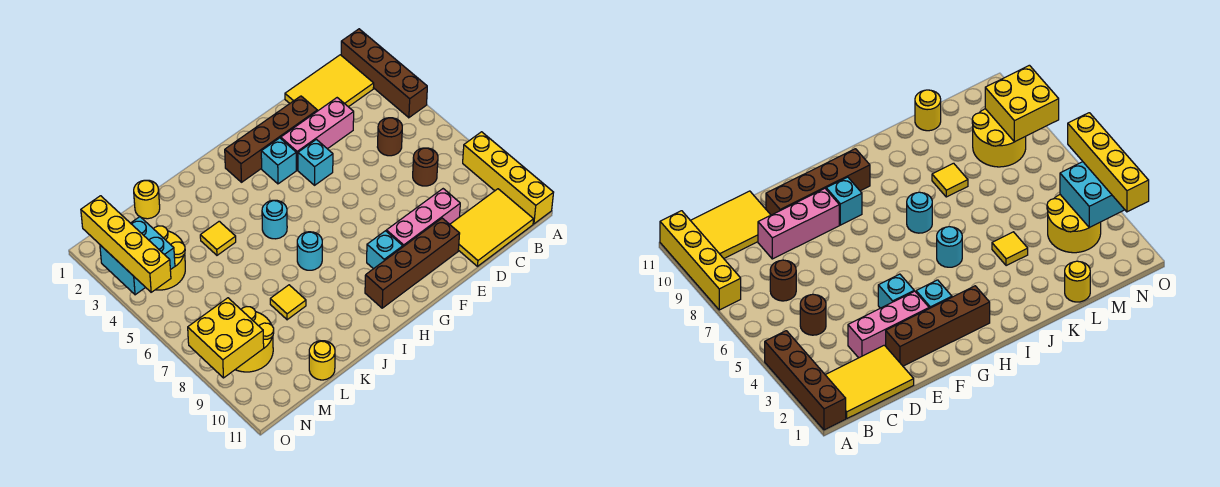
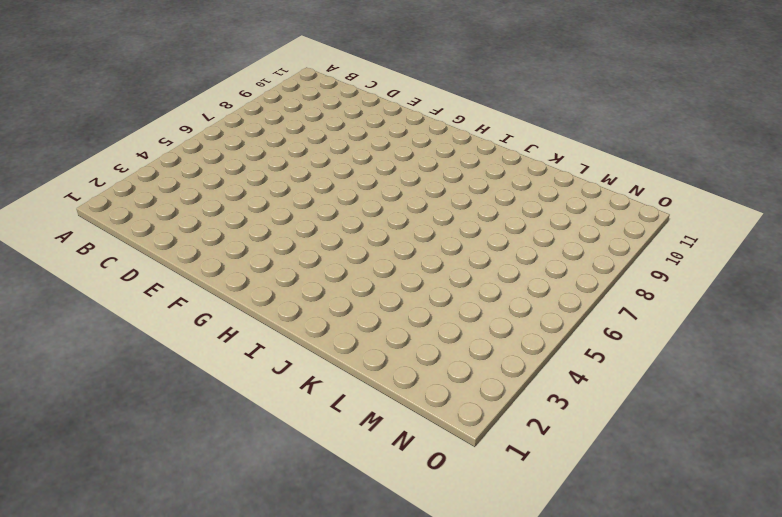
none -> brown 1x4 brick [341,29,427,118]
none -> yellow 1x4 brick [463,132,554,224]
none -> yellow 2x3 tile [285,55,374,111]

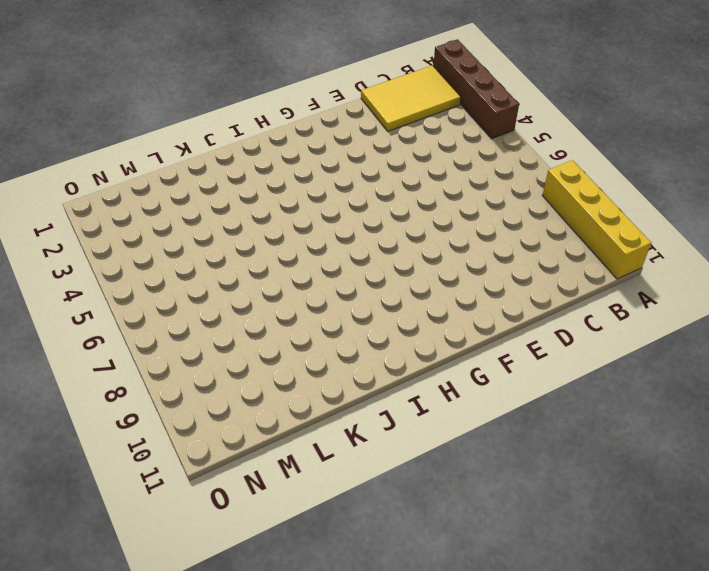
none -> yellow 2x3 tile [450,189,534,266]
none -> brown 1x1 round brick [378,118,402,156]
none -> brown 1x1 round brick [413,148,438,186]

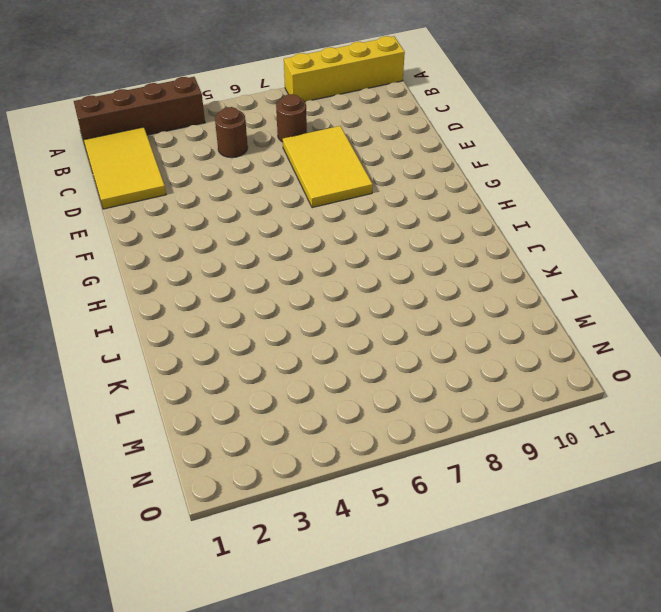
yellow 2x3 tile [283,126,373,208] -> yellow 2x3 tile moved to [450,189,534,266]
none -> pink 1x3 brick [281,98,354,170]
none -> pink 1x3 brick [386,189,460,247]
none -> brown 1x4 brick [225,96,317,182]

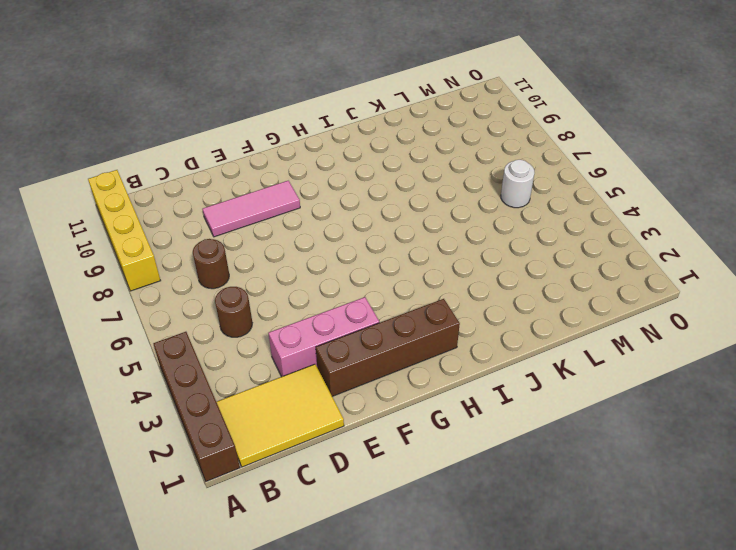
pink 1x3 tile [203,181,300,237] -> pink 1x3 brick [386,189,460,247]
white 1x1 round brick [501,160,534,208] -> none
none -> yellow 2x3 tile [450,189,534,266]
none -> brown 1x4 brick [365,218,460,308]
none -> cyan 1x1 brick [298,139,333,185]

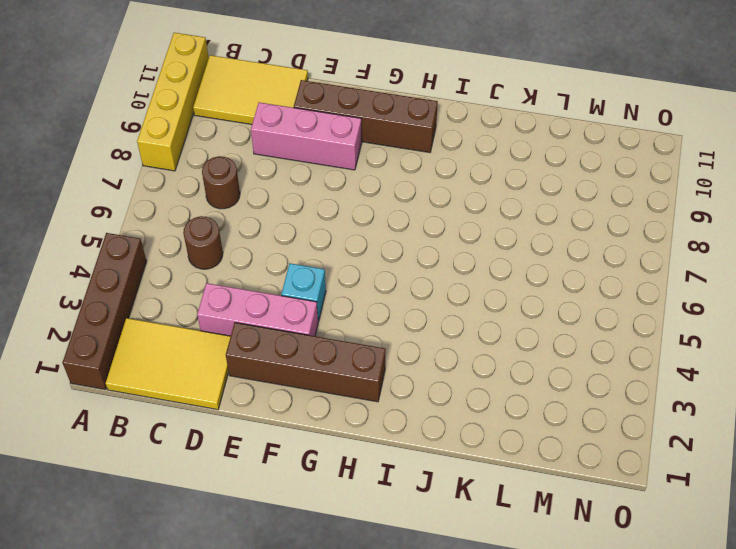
none -> cyan 1x1 brick [261,138,296,184]
none -> cyan 1x1 brick [367,231,403,269]
none -> cyan 1x1 round brick [262,200,287,239]

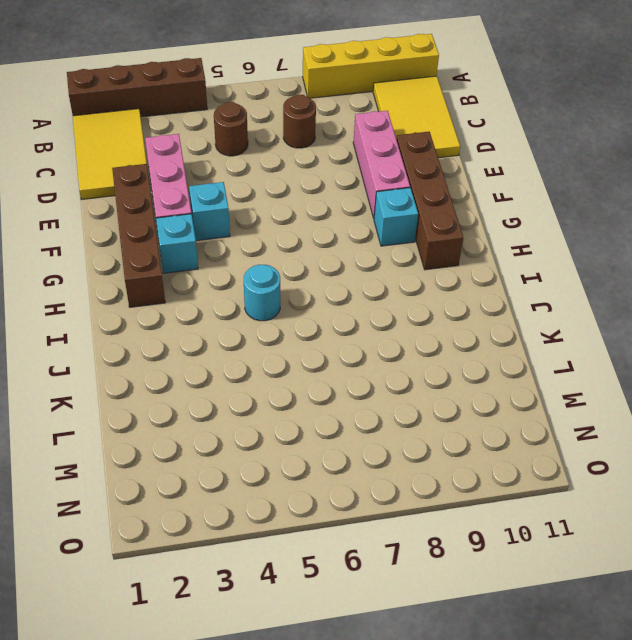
none -> cyan 1x1 round brick [297,232,322,270]
none -> yellow 1x1 tile [200,221,236,255]
none -> yellow 1x1 tile [270,285,306,320]

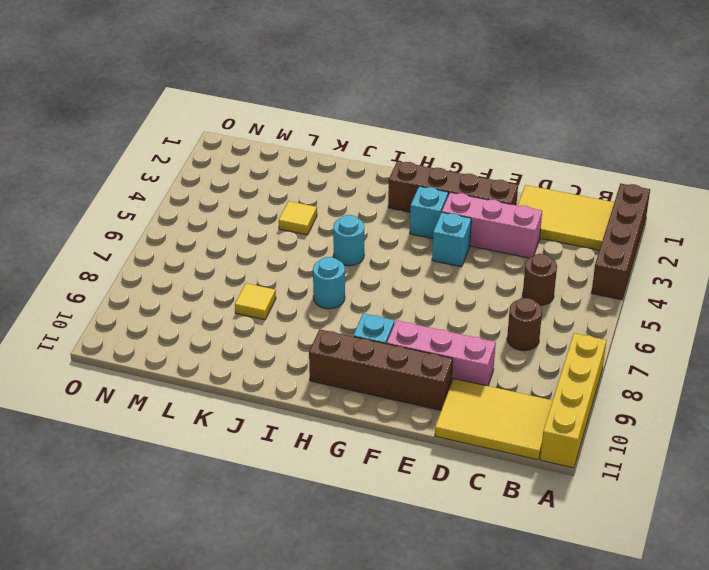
none -> yellow 1x1 round brick [134,180,160,219]
none -> yellow 1x1 round brick [309,341,335,380]
none -> yellow 2x2 round brick [154,226,185,290]

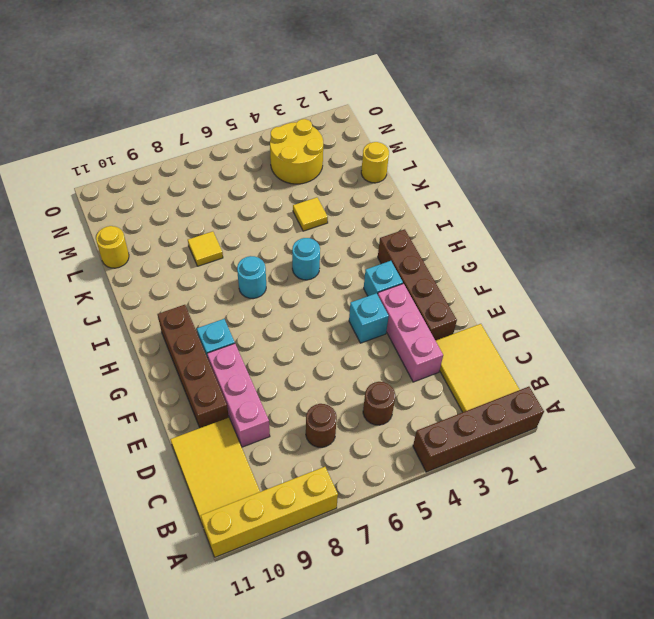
none -> yellow 2x2 round brick [235,307,274,372]
none -> cyan 2x2 brick [100,217,175,295]
none -> yellow 2x2 brick [188,298,264,378]

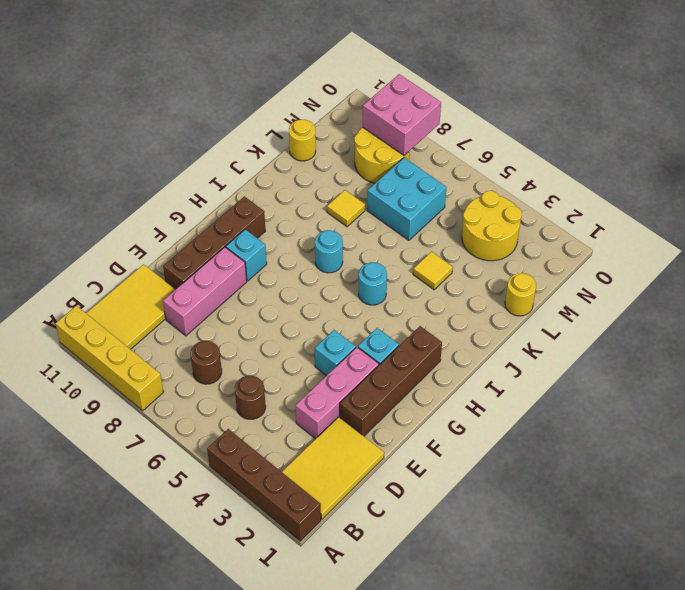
cyan 2x2 brick [367,158,447,240] -> cyan 2x2 brick moved to [100,217,175,295]
pink 2x2 brick [362,74,441,155] -> yellow 2x2 brick [188,298,264,378]
none -> yellow 1x4 brick [81,196,171,292]

